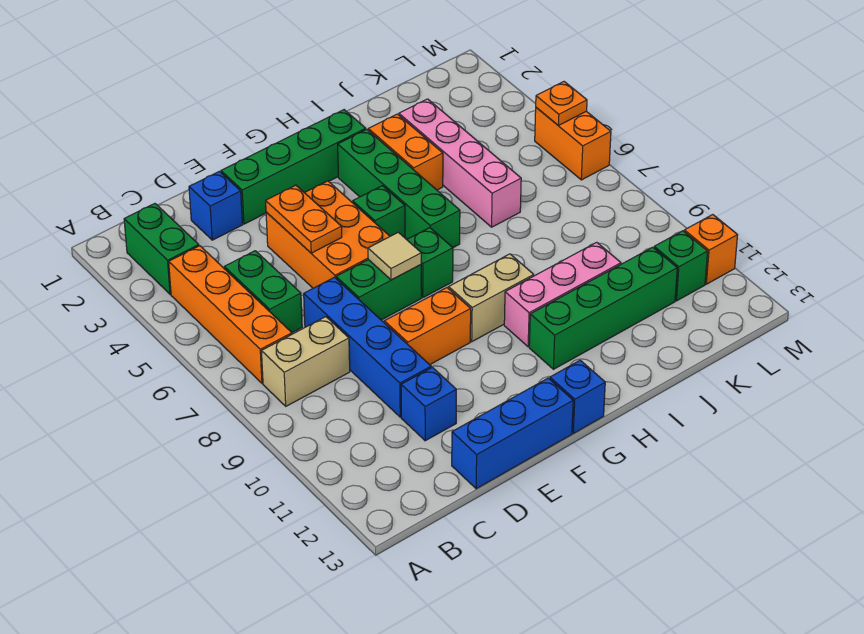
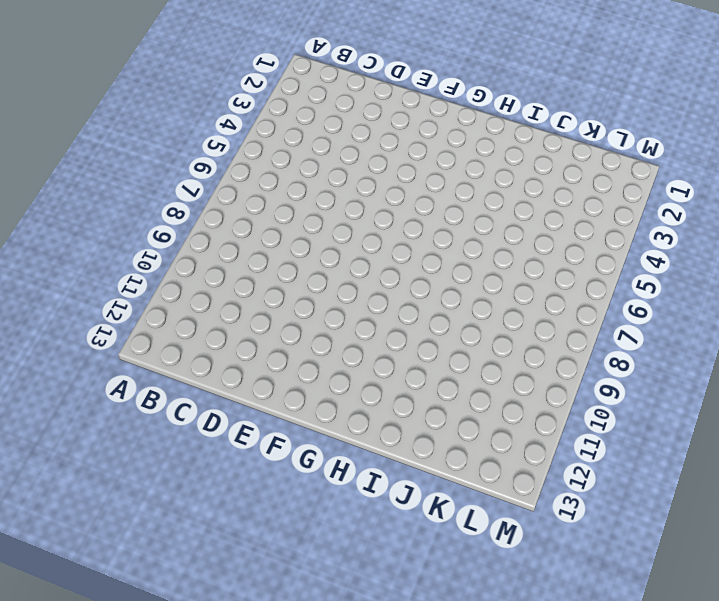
none -> green 1x2 brick [124,204,199,294]
none -> orange 1x4 brick [169,246,292,383]
none -> tan 1x2 brick [261,317,350,406]

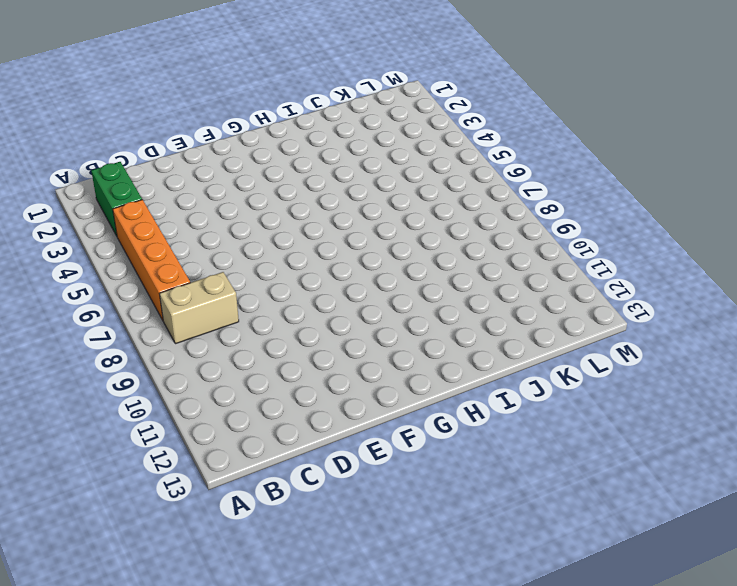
none -> green 1x2 brick [224,251,302,332]
none -> blue 1x1 brick [189,171,243,240]
none -> blue 1x4 brick [304,277,431,417]

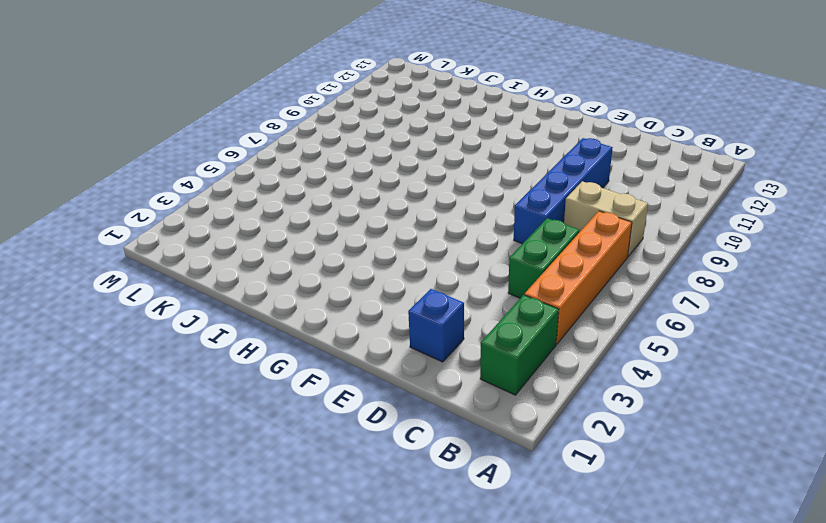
none -> blue 1x1 brick [401,367,456,441]
none -> blue 1x3 brick [452,378,573,489]
none -> green 1x4 brick [221,110,366,224]

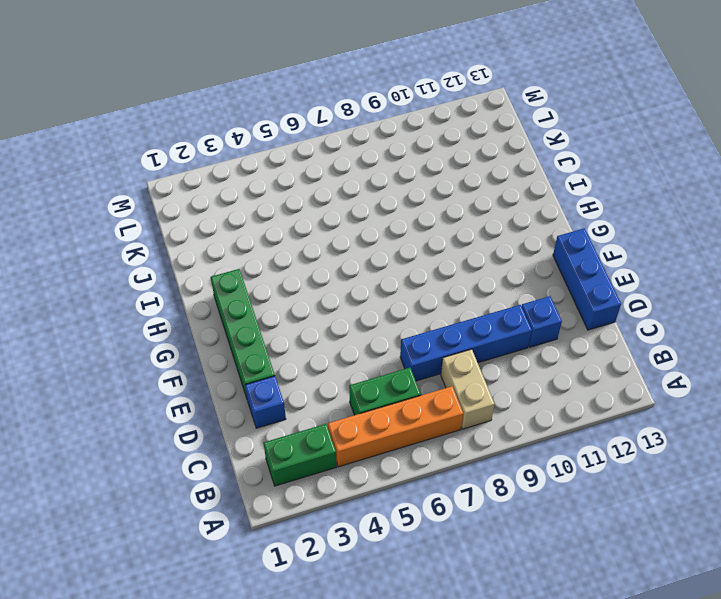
none -> orange 2x3 brick [266,181,390,288]
none -> green 1x2 brick [336,260,422,320]
none -> orange 1x2 brick [384,288,471,365]

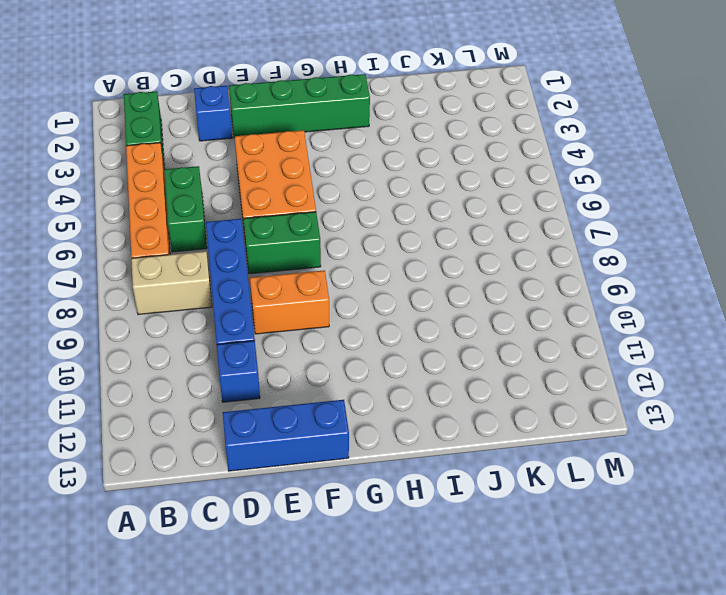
none -> green 1x1 brick [353,186,405,238]
none -> green 1x1 brick [407,228,453,298]
none -> tan 1x2 brick [449,254,534,342]

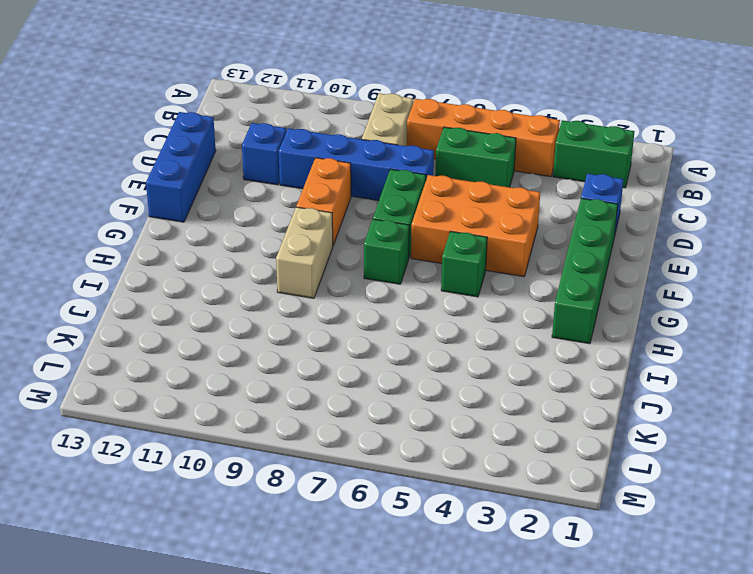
none -> blue 1x1 brick [550,360,605,433]
none -> green 1x4 brick [338,129,460,248]
none -> pink 1x3 brick [504,242,621,347]

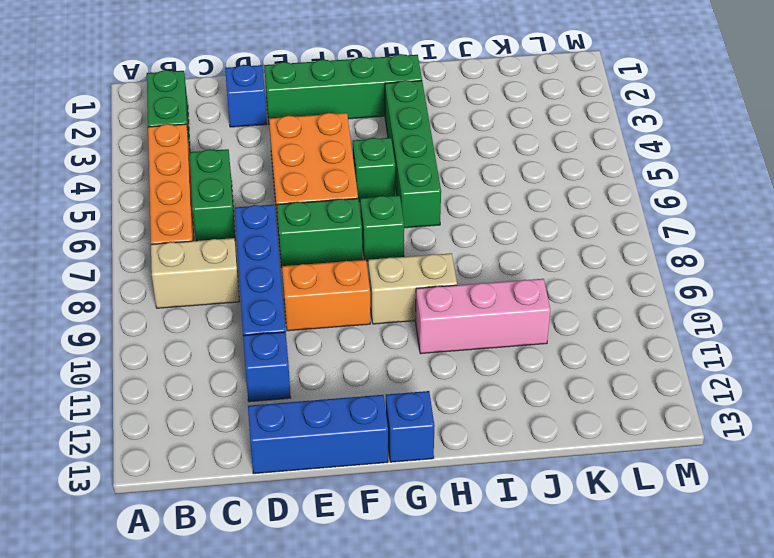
none -> green 1x4 brick [529,247,677,369]
none -> orange 1x2 brick [368,114,443,190]
none -> pink 1x4 brick [399,99,521,227]

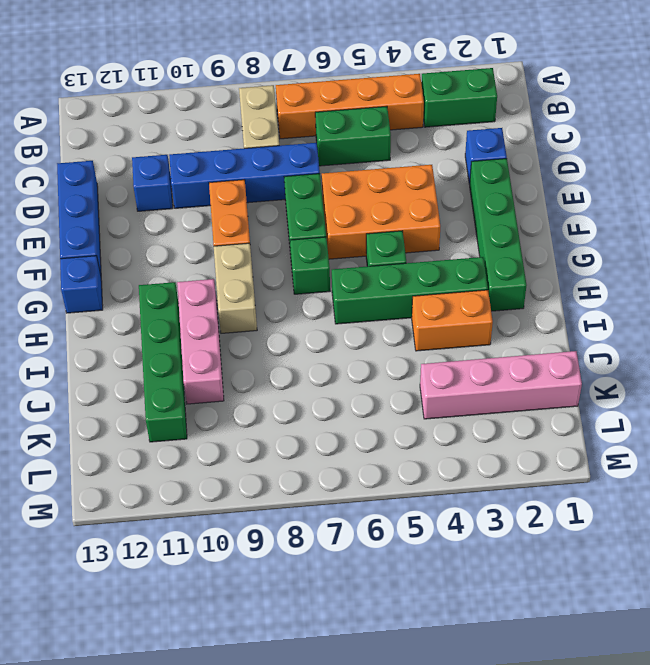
pink 1x4 brick [420,351,582,419] -> pink 1x4 brick moved to [399,99,521,227]
none -> green 1x1 brick [654,231,708,301]
none -> orange 1x2 brick [535,108,611,180]
none -> orange 1x1 brick [684,215,738,284]

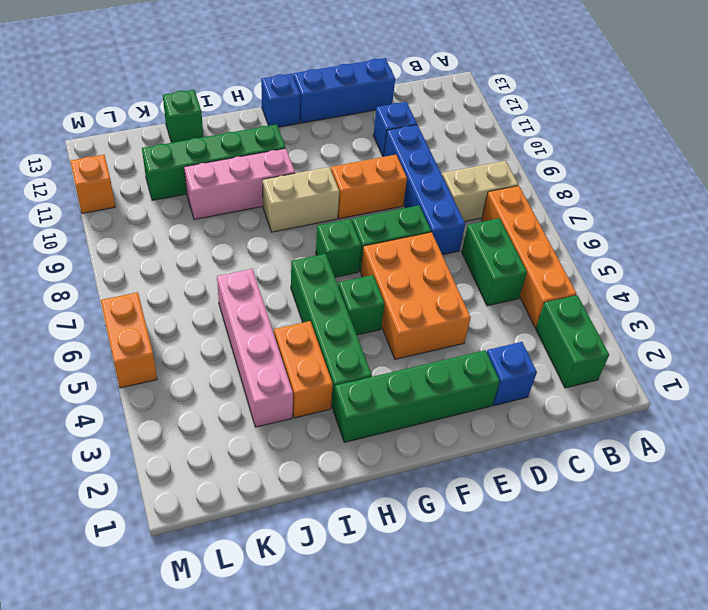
green 1x1 brick [163,90,203,143] -> green 1x1 brick moved to [654,231,708,301]
none -> orange 1x2 plate [266,185,342,253]
none -> tan 1x1 tile [368,232,421,280]
none -> orange 1x1 plate [536,82,587,126]

